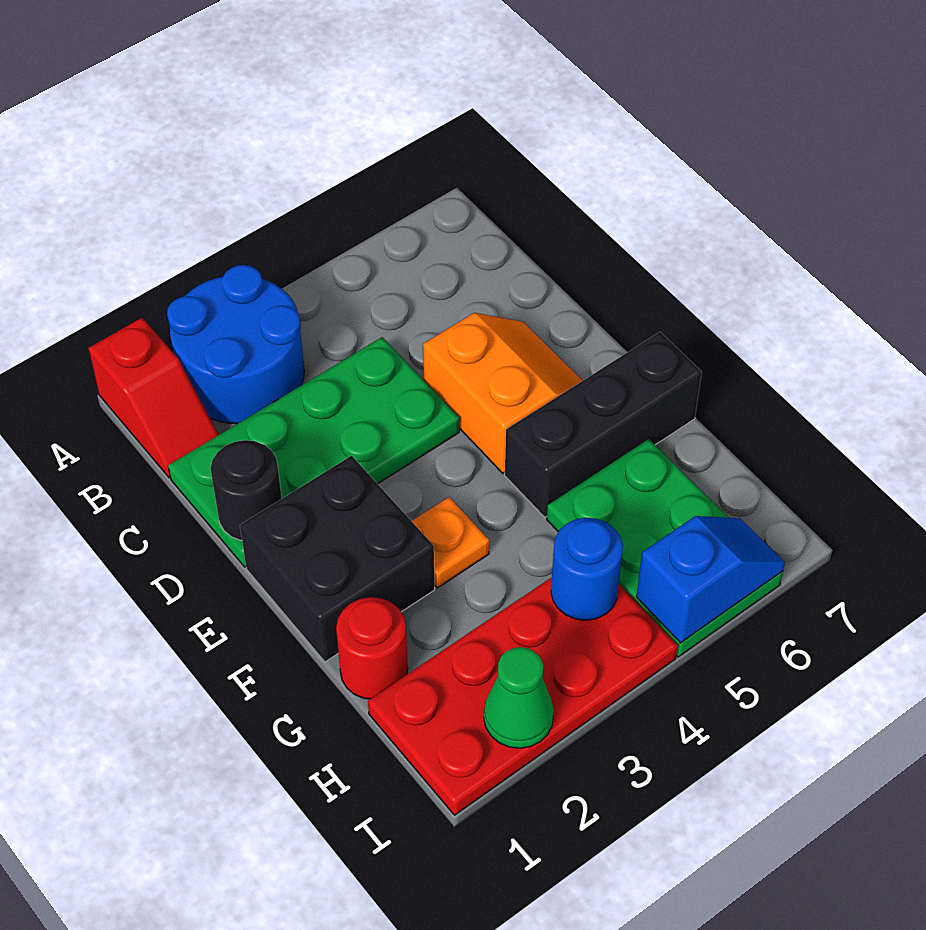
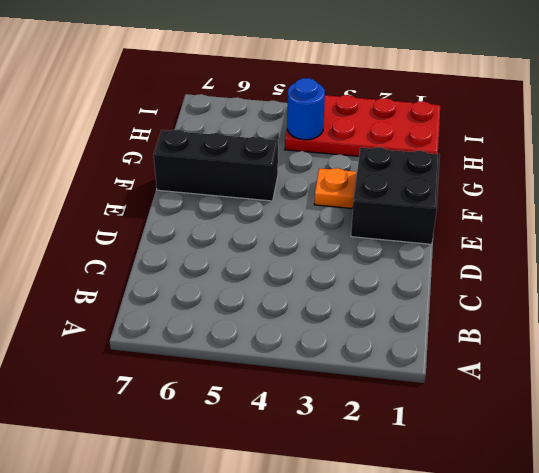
none -> red 1x2 slope [89,318,219,478]
none -> blue 2x2 round brick [167,265,304,424]
none -> green 2x4 plate [168,337,459,567]

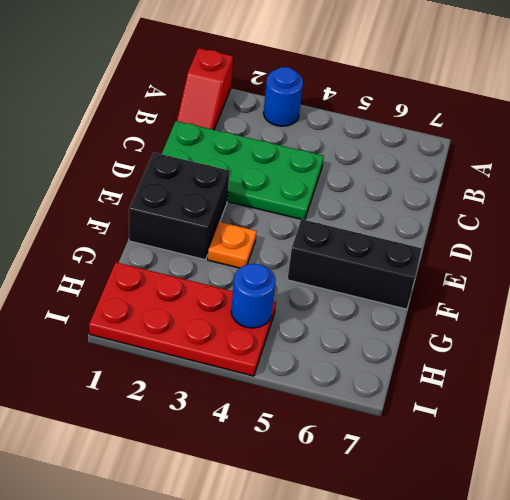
blue 1x1 round brick [263,67,303,126] -> blue 2x2 round brick [167,265,304,424]
none -> orange 2x2 slope [423,313,583,473]
none -> red 1x1 round brick [336,597,408,699]
none -> green 2x3 plate [547,439,783,657]

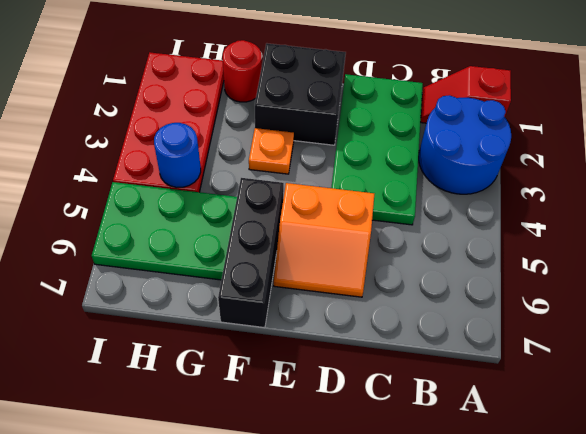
none -> black 1x1 round brick [210,440,282,541]
none -> green 1x1 cone [484,647,554,748]
none -> blue 1x2 slope [636,516,785,643]

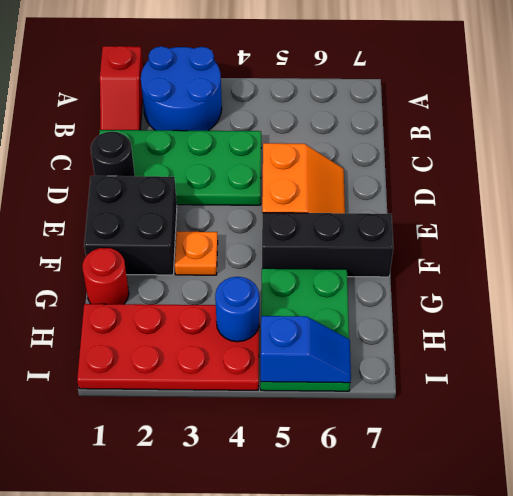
none -> green 1x1 cone [484,647,554,748]

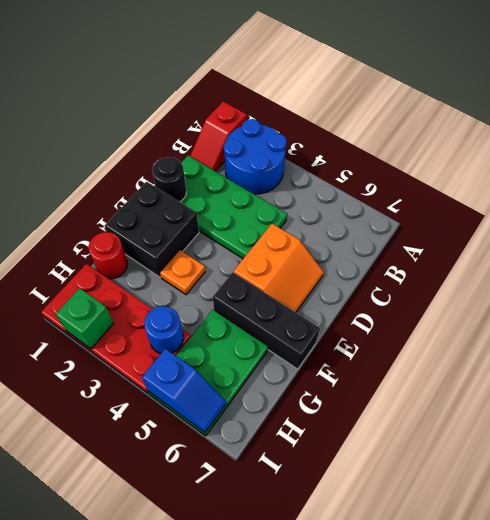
green 1x1 brick [56,288,113,349] -> green 1x1 cone [484,647,554,748]

